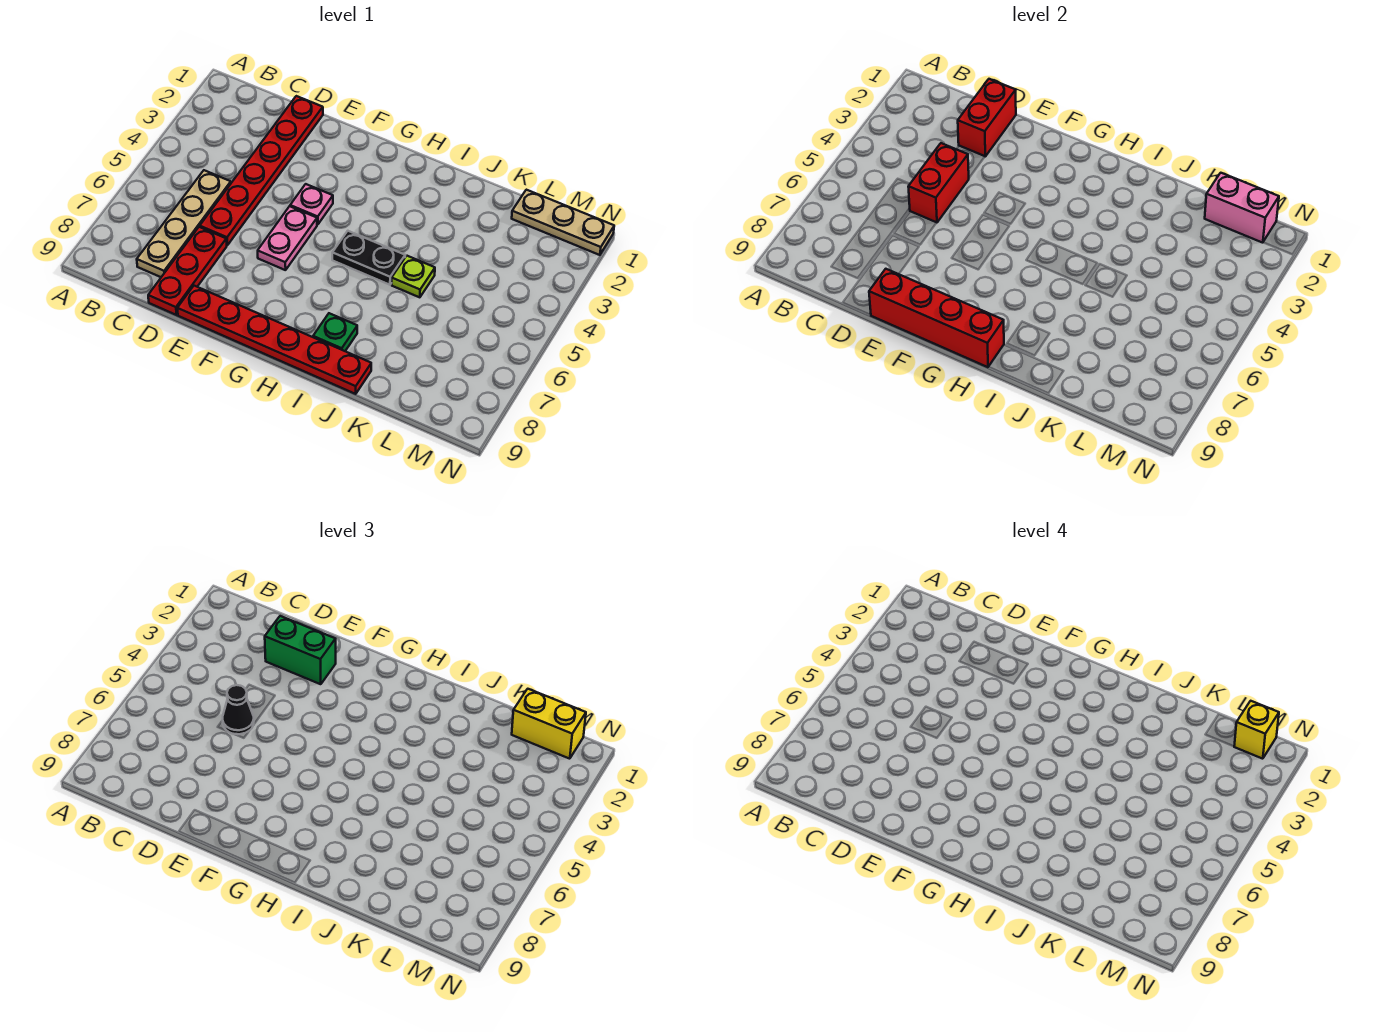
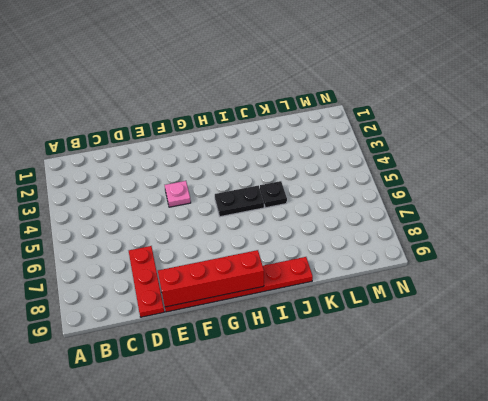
black 1x1 plate [260,181,287,208] -> lime 1x1 plate [392,256,435,297]
none -> tan 1x4 plate [137,170,231,277]
none -> red 1x6 plate [200,96,323,245]
none -> pink 1x2 plate [258,206,317,270]

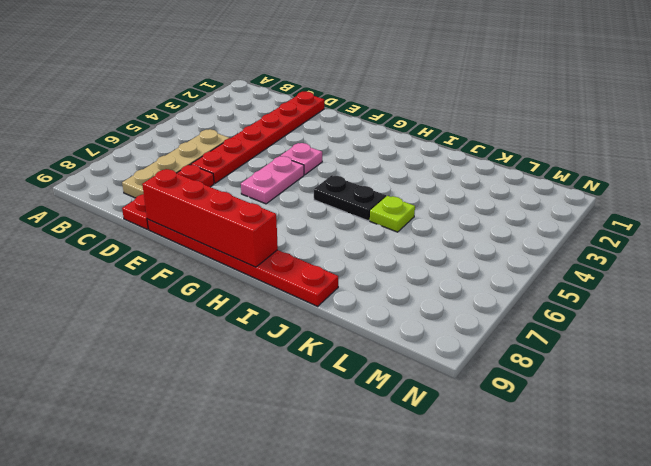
none -> green 1x1 plate [313,313,357,351]
none -> tan 1x3 plate [512,190,614,255]
none -> red 1x2 brick [958,79,1016,156]

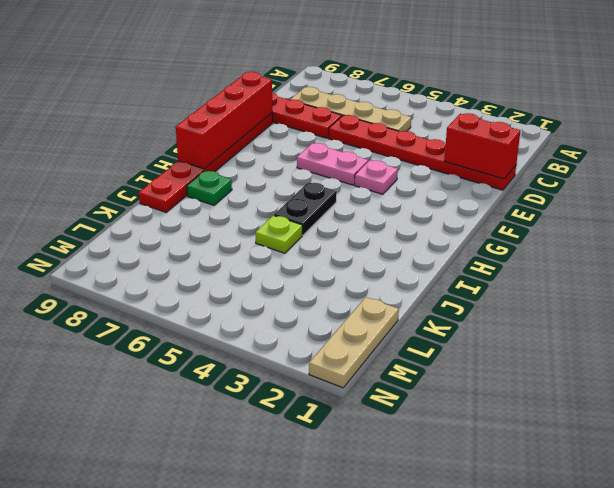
none -> red 1x2 brick [908,143,969,223]
none -> pink 1x2 brick [1205,173,1279,243]
none -> green 1x2 brick [265,616,336,684]

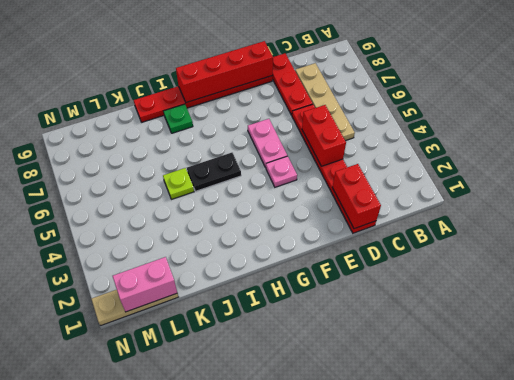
none -> green 1x2 brick [265,616,336,684]
none -> black 1x1 cone [223,685,254,734]
none -> yellow 1x2 brick [512,689,586,759]

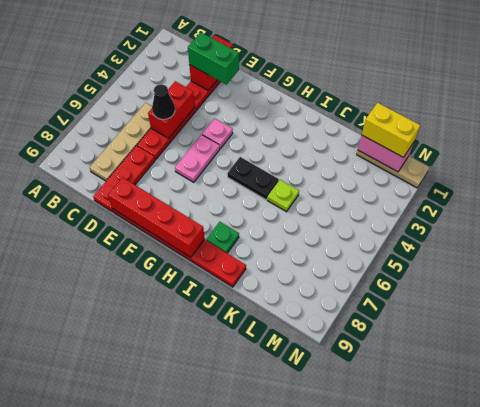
none -> yellow 1x1 brick [1234,701,1279,759]

